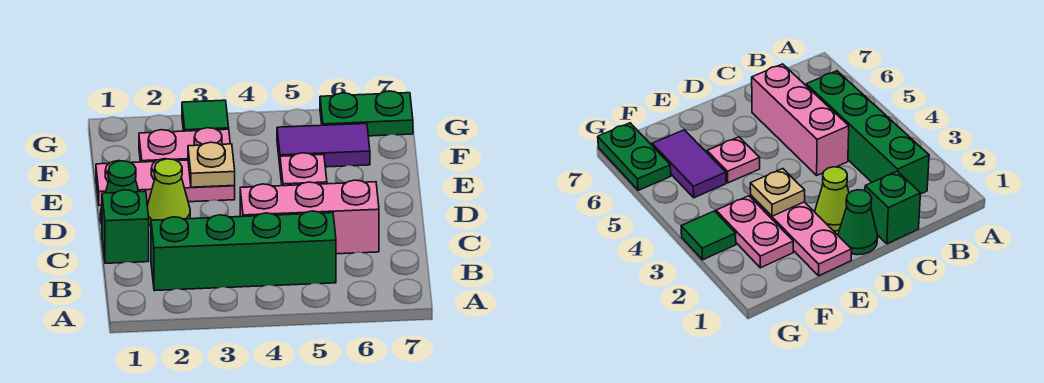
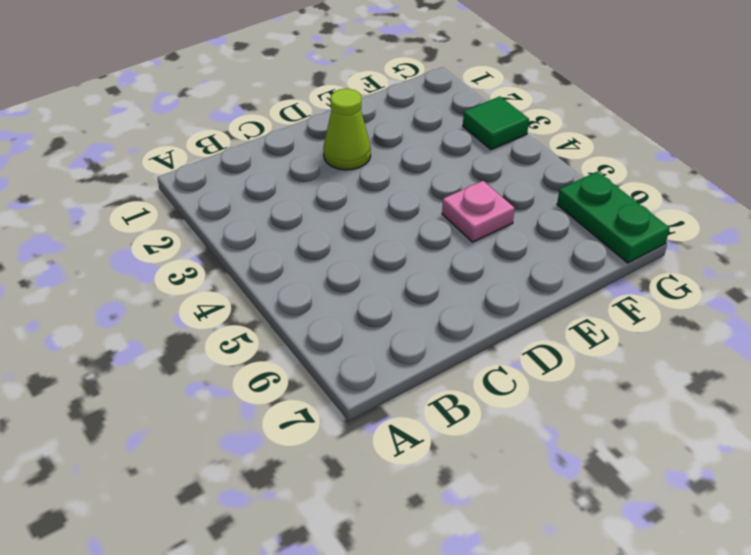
none -> green 1x4 brick [151,211,336,291]
none -> green 1x1 brick [102,190,149,263]
none -> pink 1x3 brick [240,180,379,254]

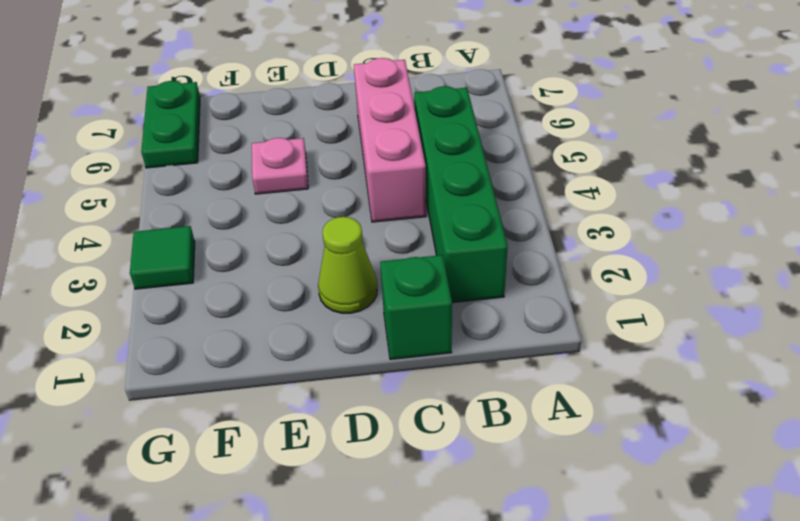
none -> green 1x1 cone [100,161,139,224]
none -> pink 1x3 plate [96,159,235,205]
none -> pink 1x2 plate [139,128,230,162]

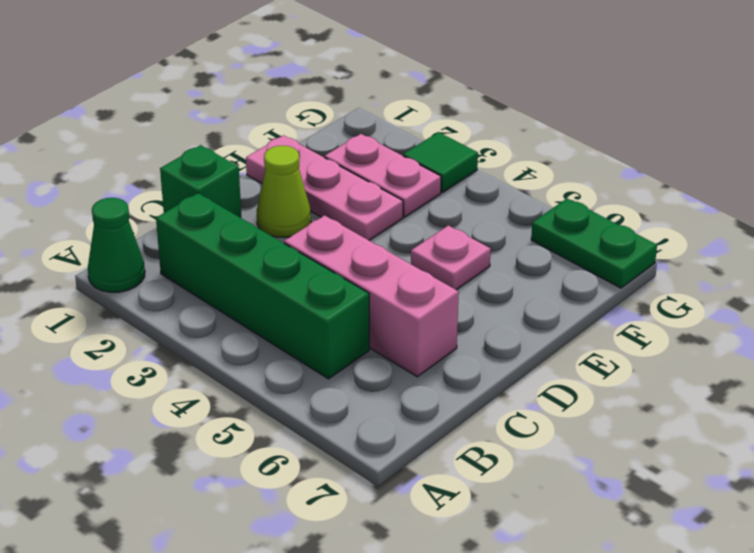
green 1x1 cone [88,198,145,292] -> green 1x1 cone moved to [100,161,139,224]
none -> purple 1x2 tile [277,124,370,167]
none -> tan 1x1 plate [188,142,235,187]

